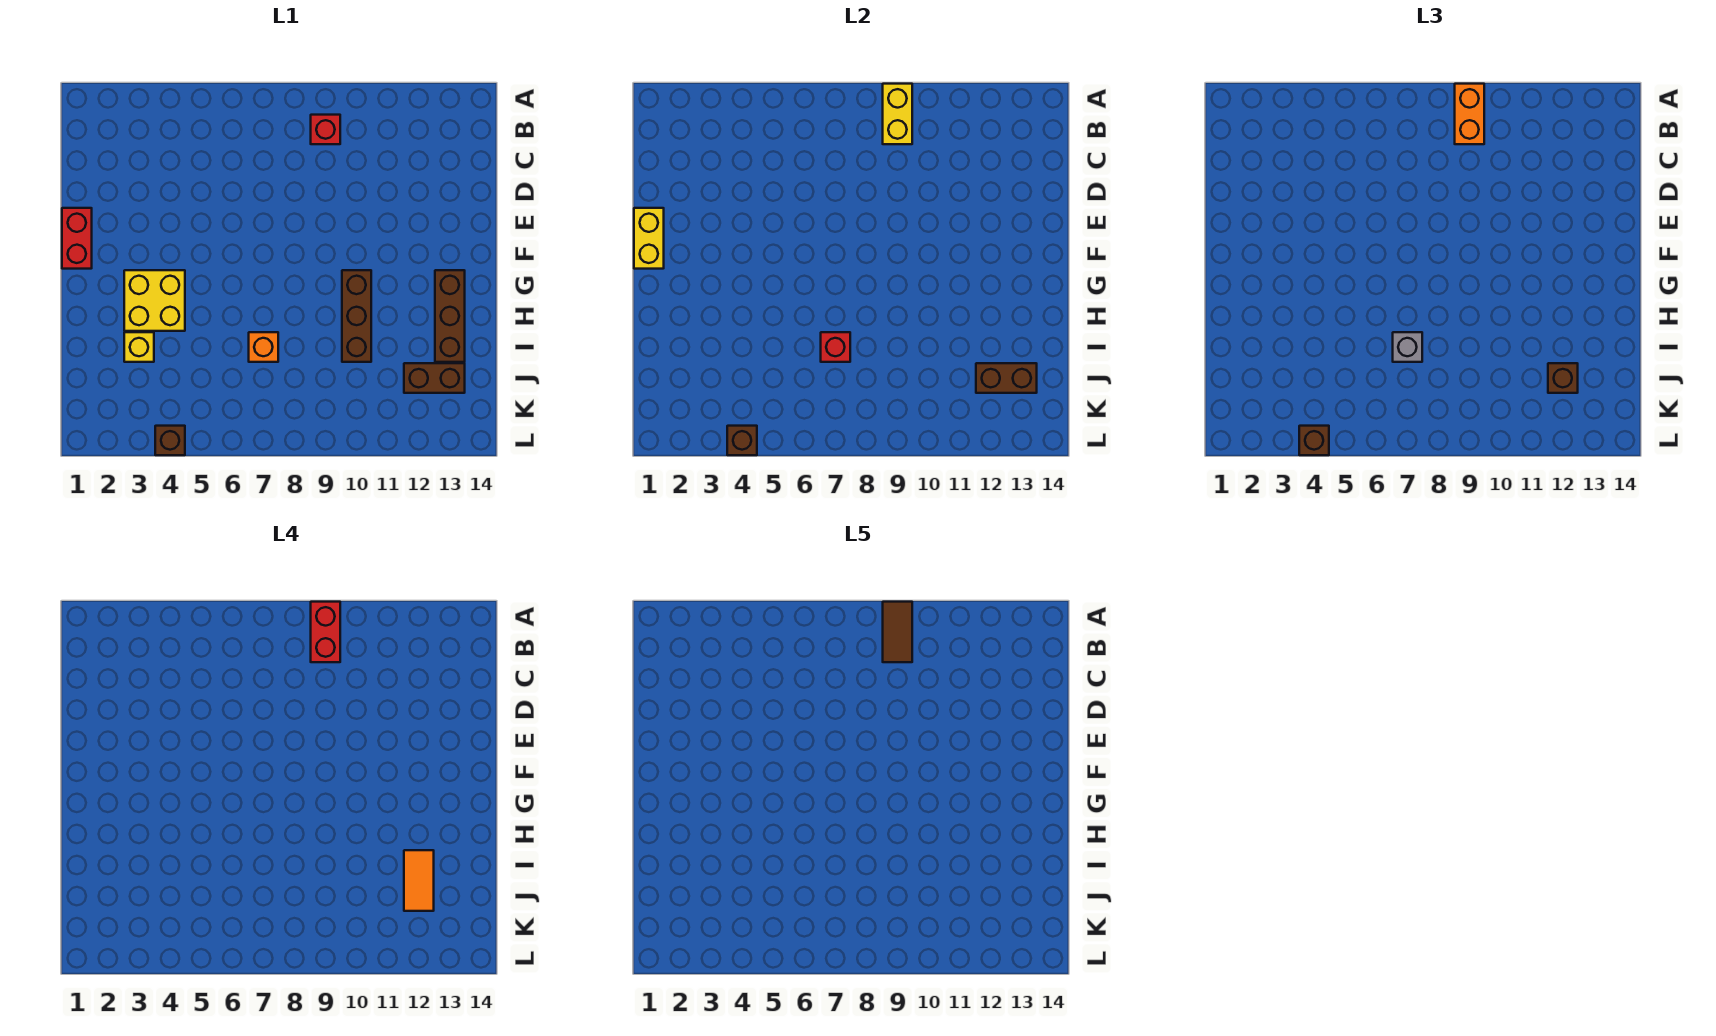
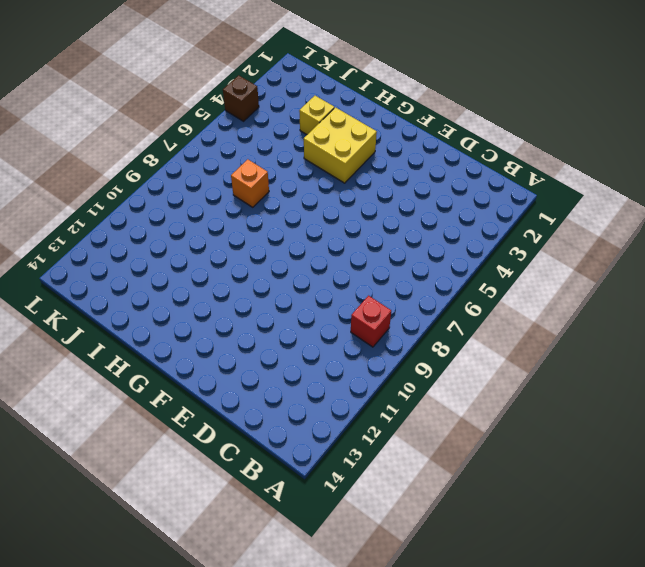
none -> red 1x2 brick [62,208,92,269]
none -> brown 1x3 brick [342,270,371,362]
none -> brown 1x3 brick [435,270,465,362]

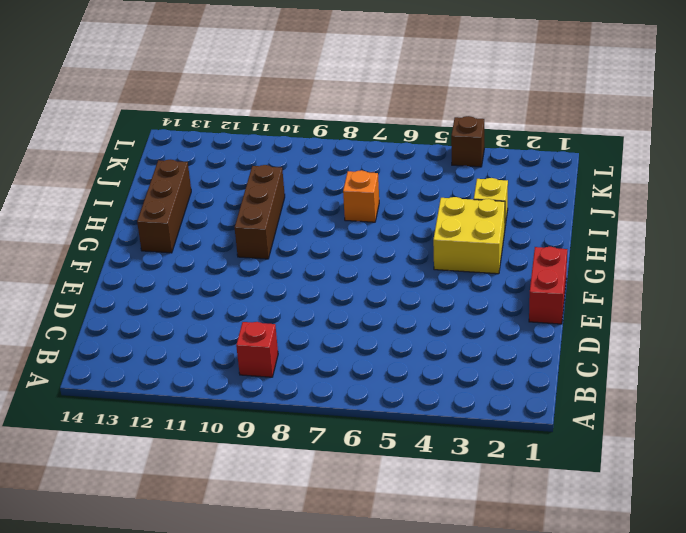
none -> brown 1x2 brick [404,363,465,393]
none -> yellow 1x2 brick [883,84,912,144]
none -> yellow 1x2 brick [634,208,664,269]

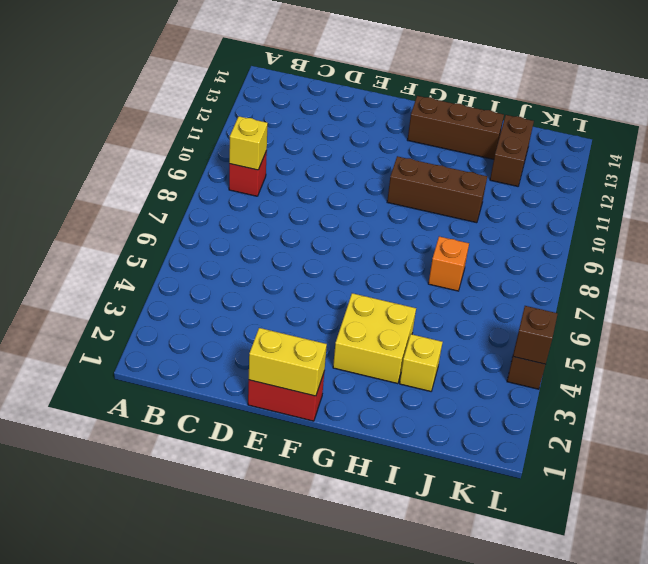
yellow 1x1 brick [229,116,268,170] -> yellow 1x2 brick [883,84,912,144]
none -> red 1x1 brick [821,332,850,362]
none -> brown 1x2 brick [976,363,1037,393]
none -> orange 1x2 brick [1455,84,1484,144]

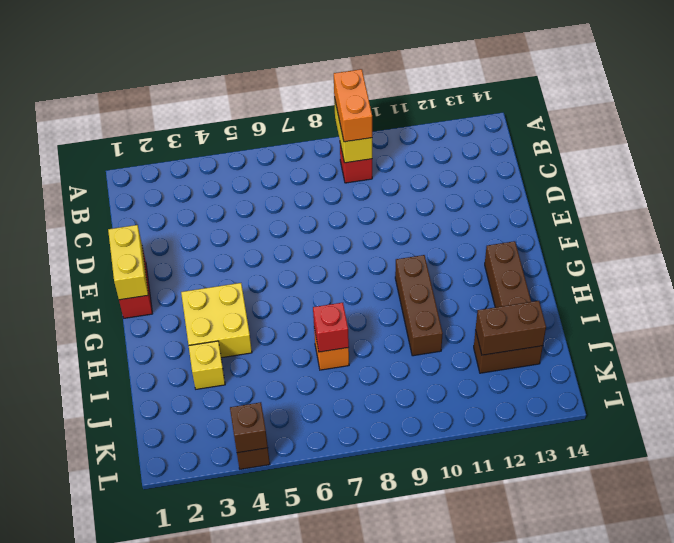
none -> grey 1x1 brick [1393,332,1422,362]
none -> brown 1x1 brick [1548,363,1578,393]
none -> brown 1x1 brick [1299,426,1329,455]

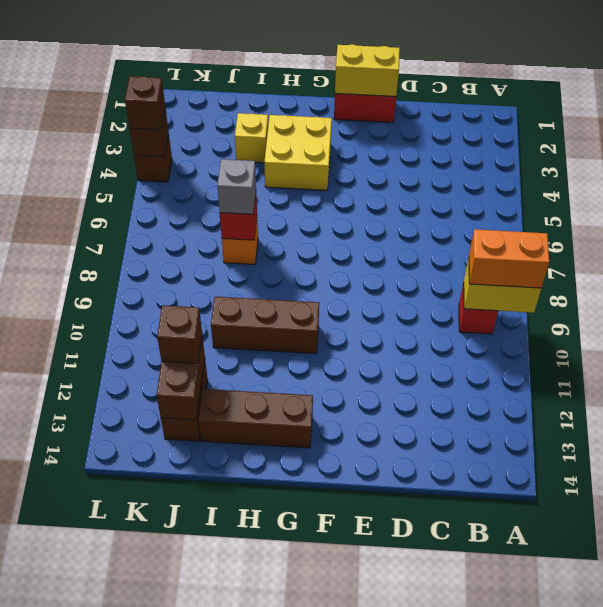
none -> red 1x2 brick [311,602,340,662]
none -> orange 1x2 tile [404,850,434,911]
none -> brown 1x2 tile [883,602,912,662]

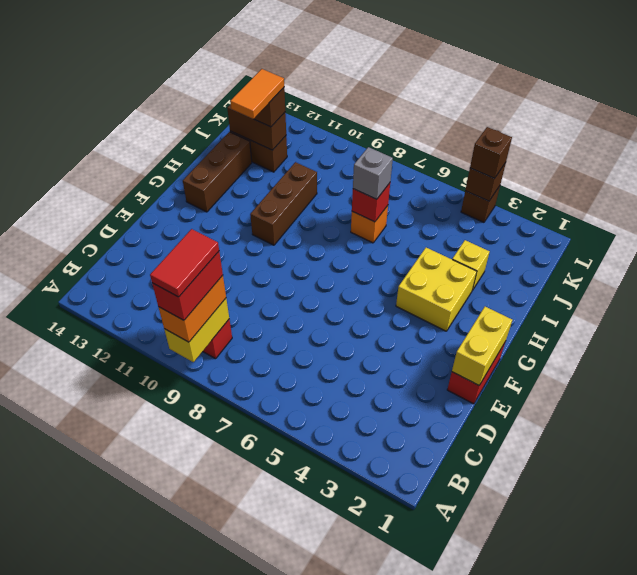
red 1x2 tile [150,229,219,297] -> brown 1x2 tile [883,602,912,662]

